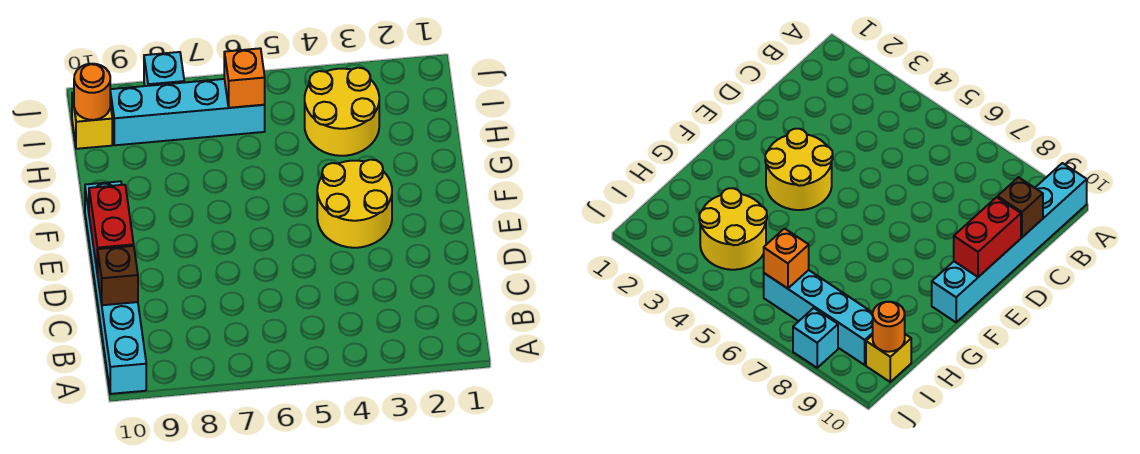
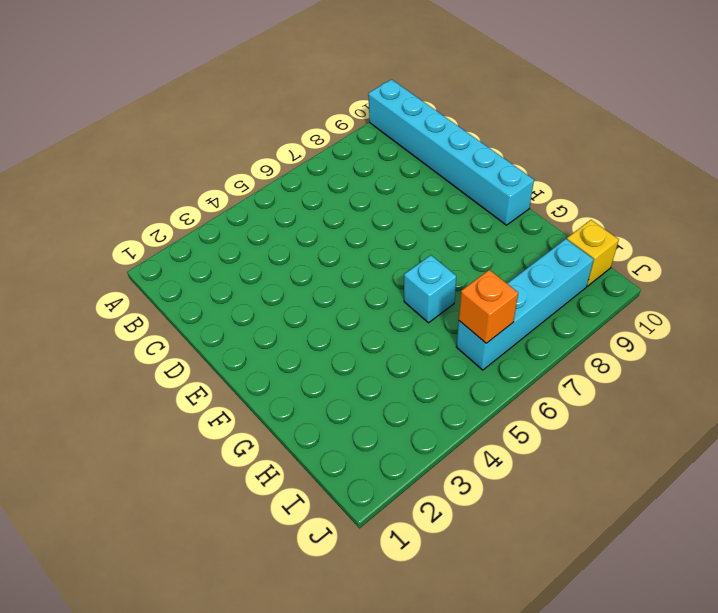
cyan 1x1 brick [404,255,456,323] -> cyan 1x1 brick moved to [144,52,184,86]
none -> yellow 2x2 round brick [317,160,392,248]
none -> yellow 2x2 round brick [305,68,379,156]

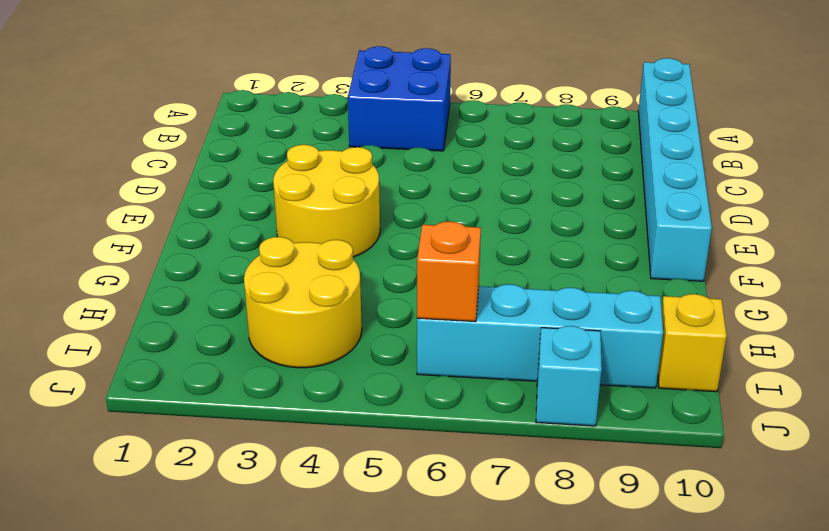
blue 2x2 brick [348,46,451,151] -> none
none -> brown 1x1 brick [97,246,138,305]
none -> red 1x2 brick [89,185,134,274]

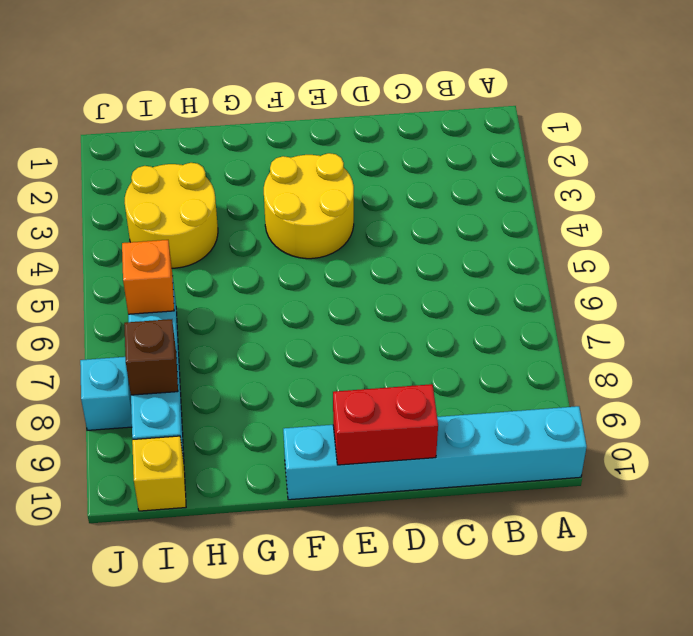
brown 1x1 brick [124,319,178,395] -> brown 1x1 brick moved to [97,246,138,305]
none -> orange 1x1 round brick [74,64,110,120]

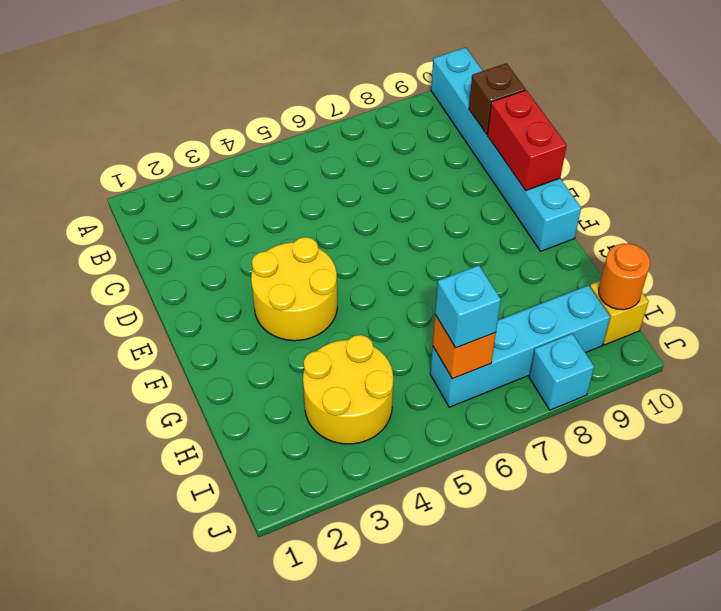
cyan 1x1 brick [435,265,501,348] -> none

